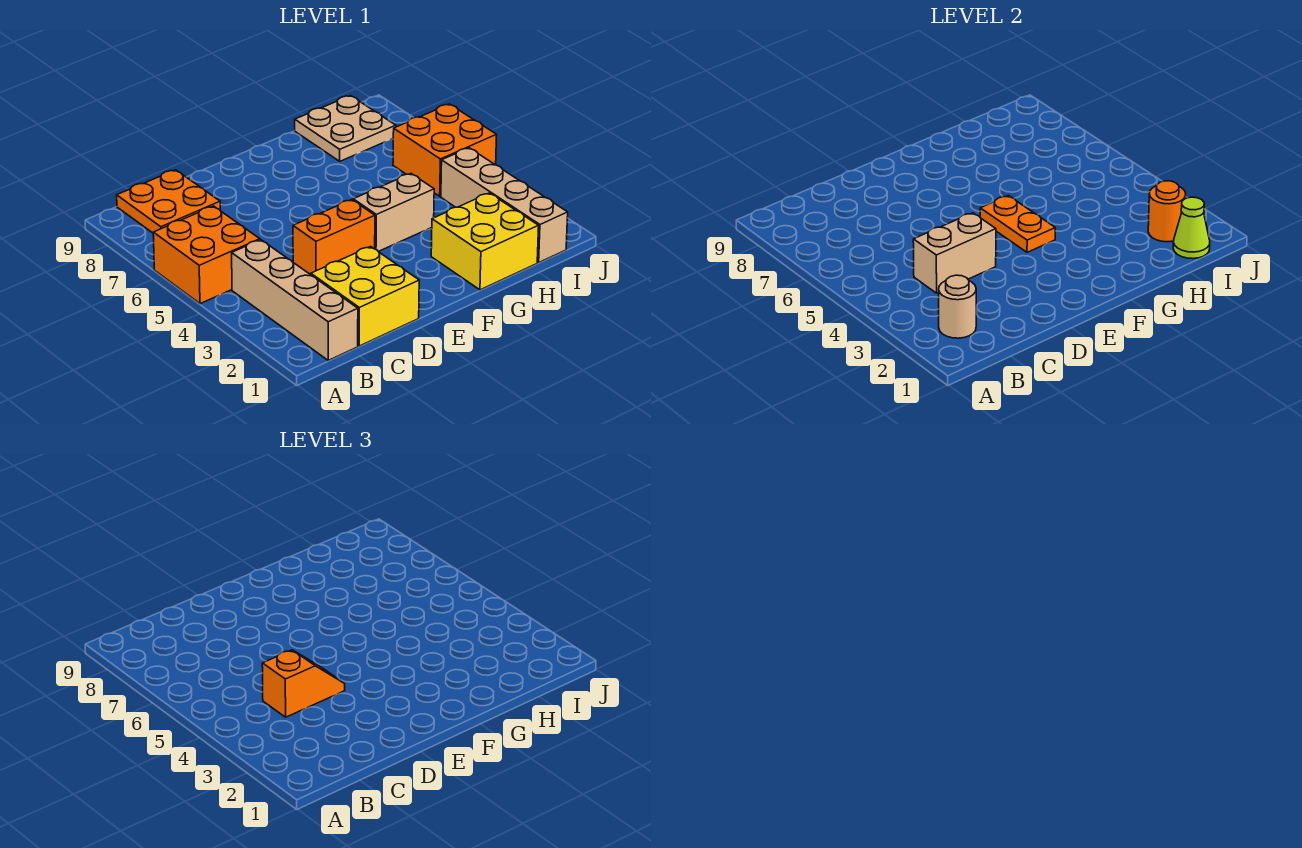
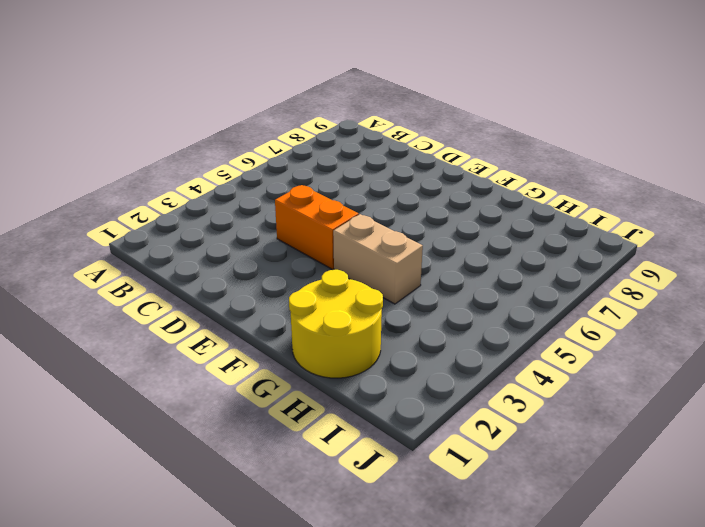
yellow 2x2 round brick [289,270,383,378] -> yellow 2x2 brick [431,193,539,290]
none -> orange 2x2 brick [153,206,260,304]
none -> tan 1x4 brick [232,240,358,360]
none -> orange 2x2 plate [117,170,220,233]

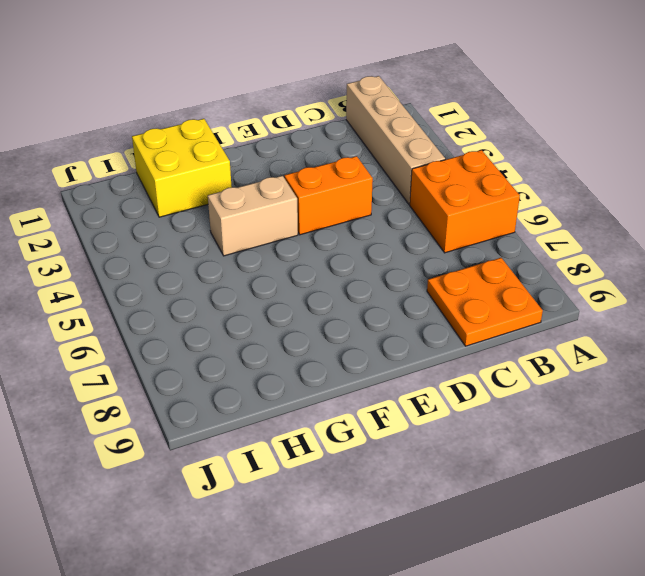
none -> yellow 2x2 brick [311,247,419,346]
none -> tan 2x2 plate [295,96,396,161]
none -> tan 1x4 brick [441,148,568,262]

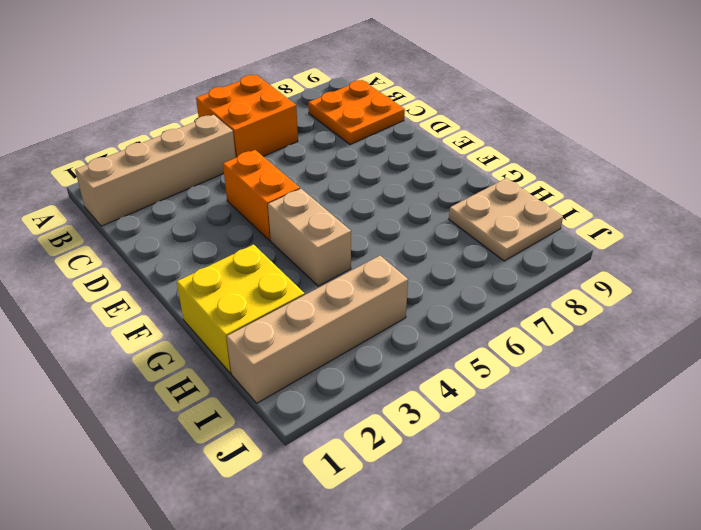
none -> yellow 2x2 brick [311,247,419,346]
none -> orange 2x2 brick [393,104,497,196]
none -> tan 1x1 round brick [939,275,976,338]

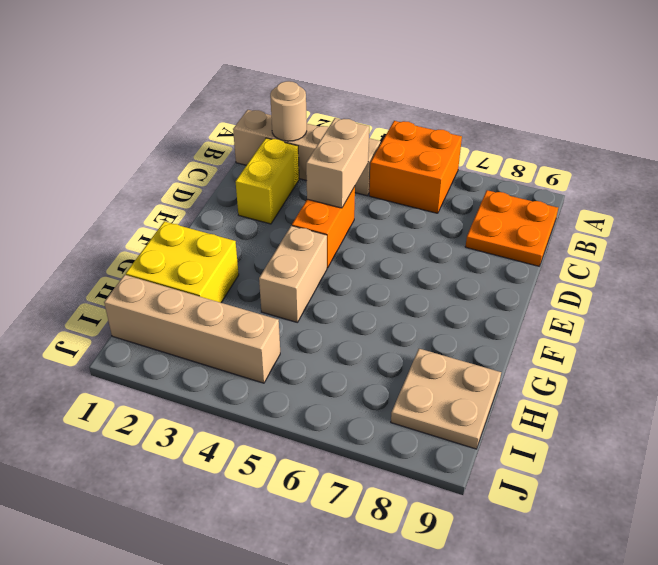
yellow 1x2 brick [236,138,299,224] -> yellow 2x2 brick [311,247,419,346]
none -> orange 2x2 brick [393,104,497,196]
none -> orange 1x2 plate [980,196,1055,252]
none -> lime 1x1 cone [1173,197,1210,259]

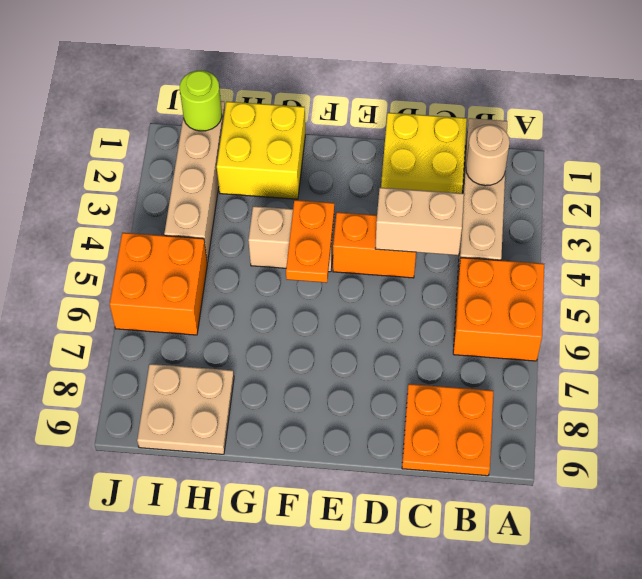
lime 1x1 round brick [180,70,222,131] -> lime 1x1 cone [1173,197,1210,259]
none -> orange 1x1 round brick [1148,181,1186,242]
none -> orange 1x2 slope [262,650,345,717]

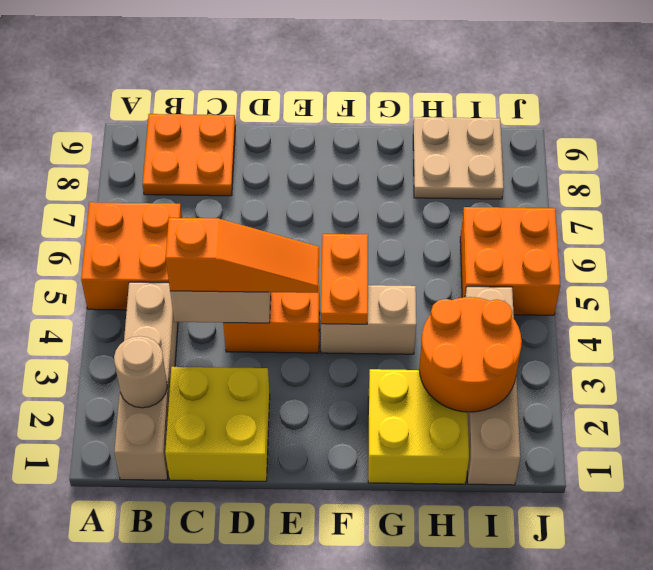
orange 1x3 slope [166,218,319,293] -> orange 1x2 slope [262,650,345,717]
orange 2x2 round brick [419,297,522,412] -> orange 1x1 round brick [1148,181,1186,242]
none -> lime 1x1 cone [1173,197,1210,259]

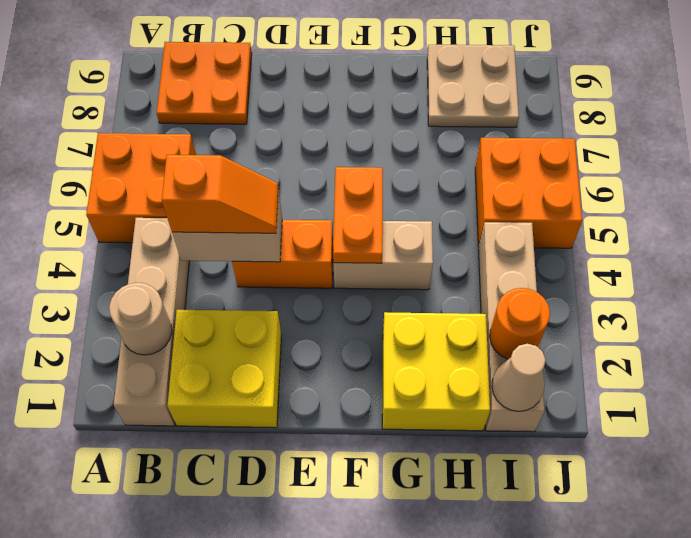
tan 1x1 cone [492,344,545,411] -> lime 1x1 cone [1173,197,1210,259]

